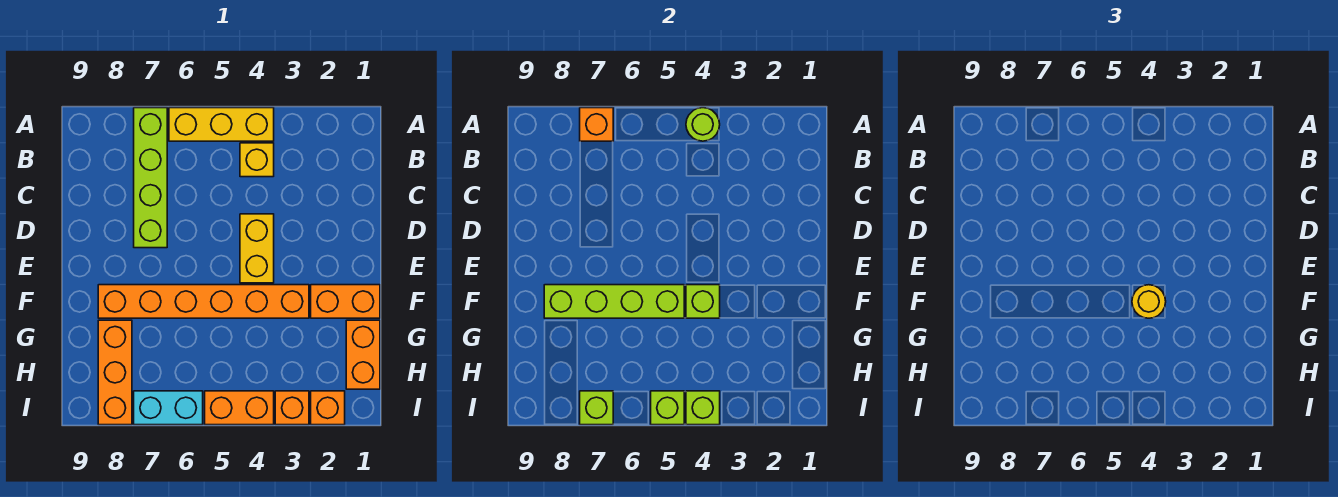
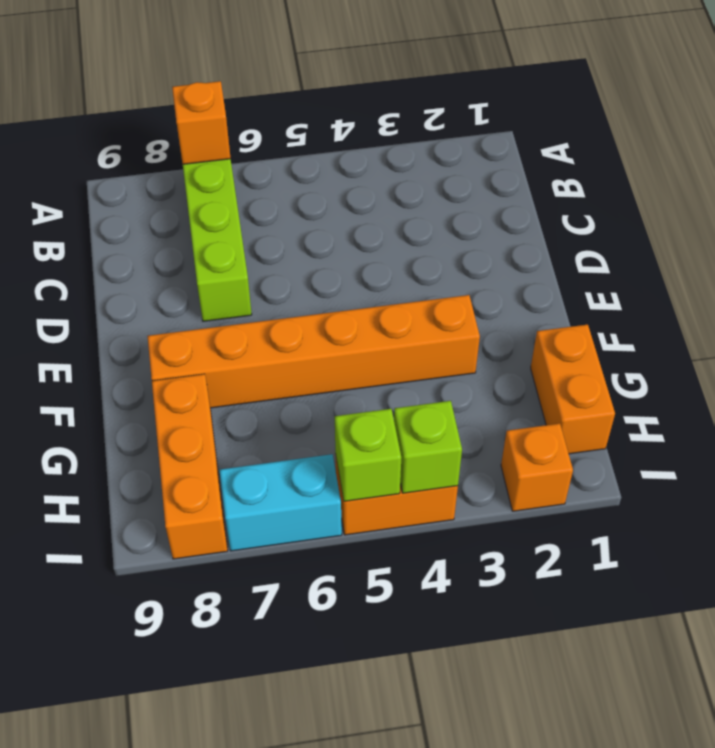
none -> yellow 1x3 brick [169,108,274,141]
none -> yellow 1x1 brick [240,143,274,177]
none -> yellow 1x2 brick [240,214,274,283]

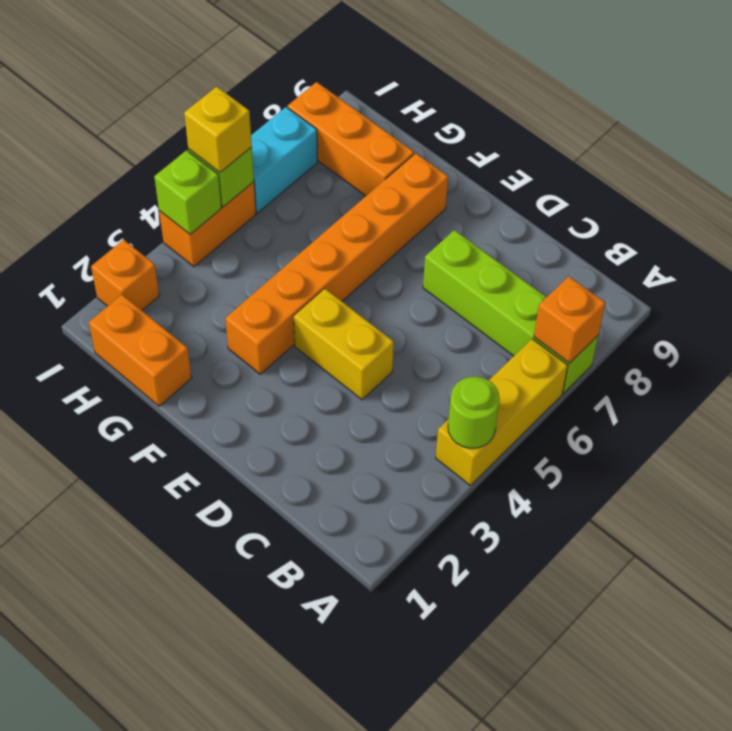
yellow 1x1 brick [184,87,252,172] -> yellow 1x1 brick moved to [240,143,274,177]
none -> orange 1x2 brick [311,285,380,318]
none -> orange 1x1 brick [275,391,309,425]
none -> lime 1x1 brick [686,285,720,318]

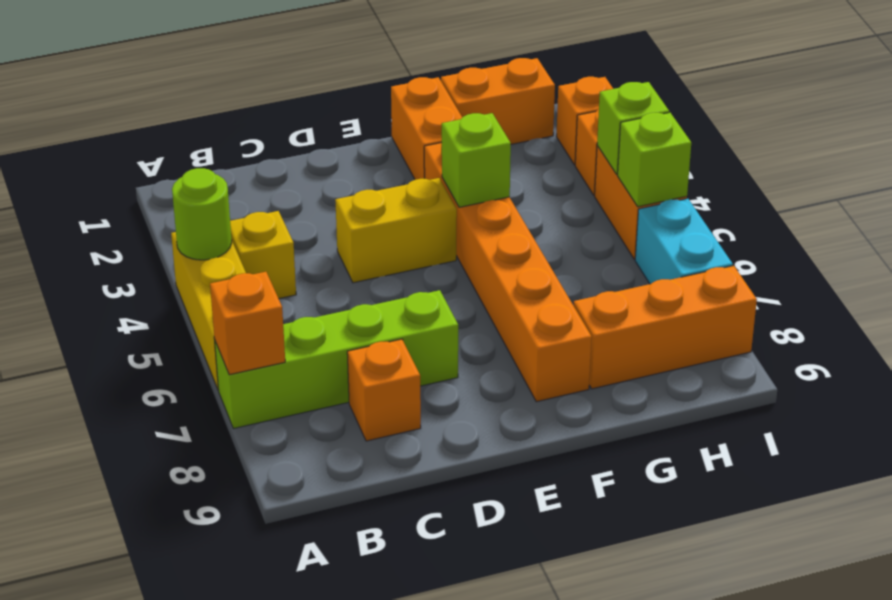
orange 1x1 brick [347,339,421,441] -> none
none -> lime 1x4 brick [544,285,684,318]
none -> lime 1x1 brick [580,391,613,425]
none -> yellow 1x1 round brick [1132,285,1166,318]

